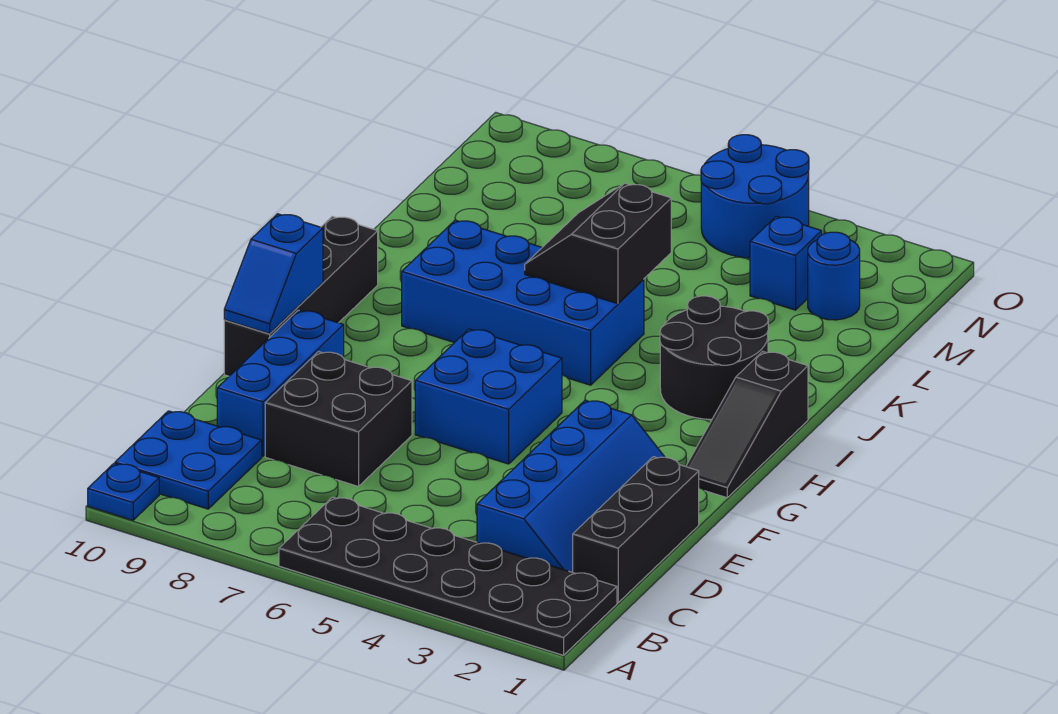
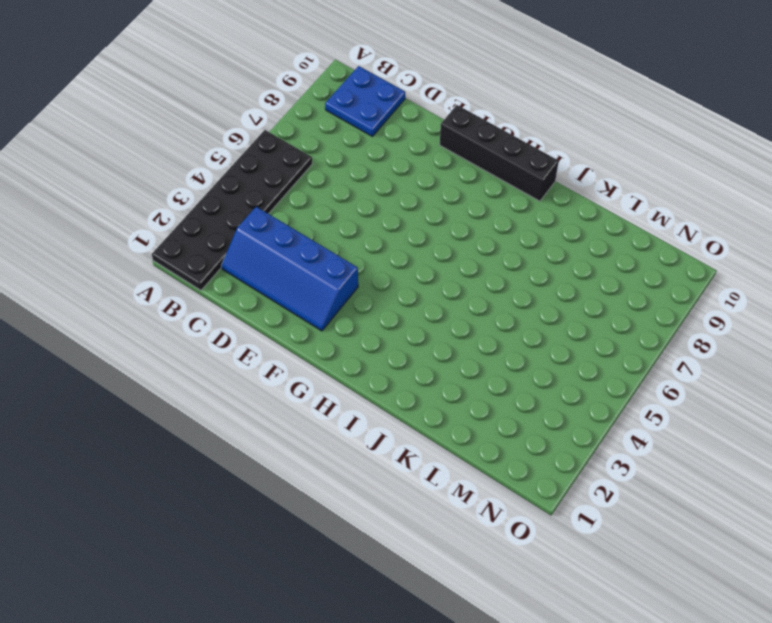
none -> blue 1x1 plate [88,464,159,520]
none -> black 1x3 brick [573,457,699,603]
none -> black 2x2 brick [265,352,412,487]

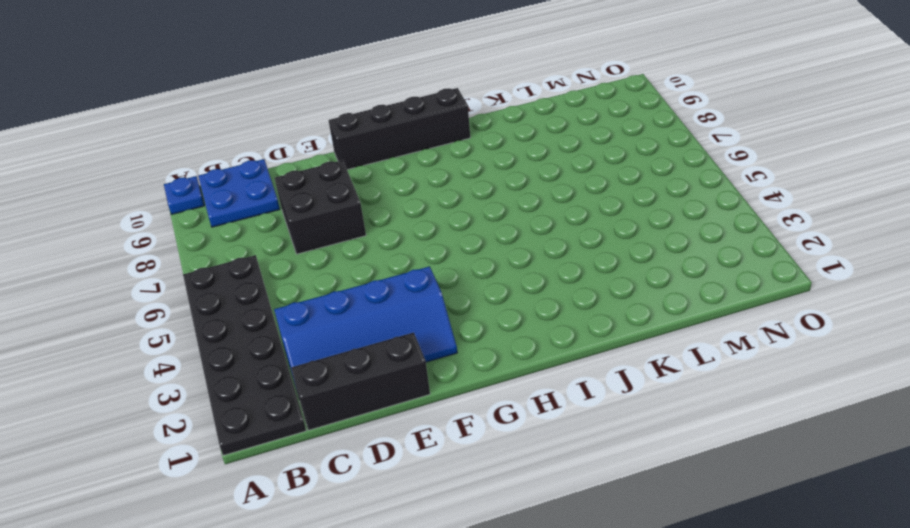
none -> blue 1x3 brick [217,310,344,457]
none -> blue 2x2 brick [415,329,562,464]
none -> black 1x3 slope [686,351,808,498]

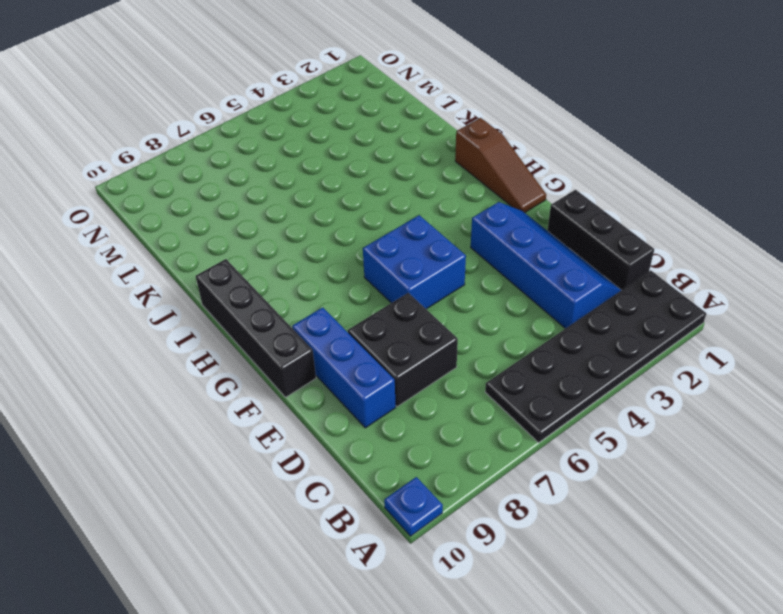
brown 1x3 slope [455,118,546,213] -> black 1x3 slope [686,351,808,498]
none -> blue 2x2 plate [115,411,262,509]
none -> black 2x2 round brick [660,296,768,420]
none -> blue 2x4 brick [402,220,644,385]

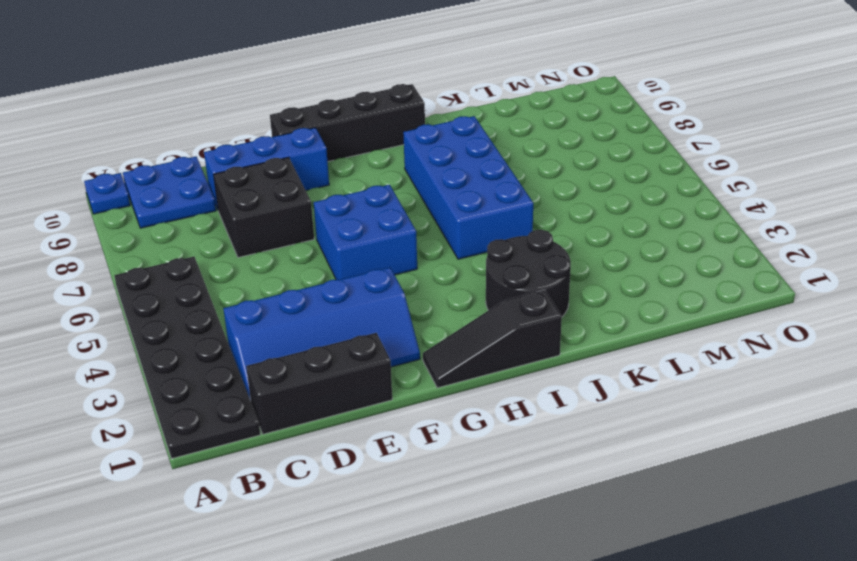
none -> blue 1x1 round brick [808,232,860,320]
none -> blue 1x1 brick [750,216,822,310]
none -> blue 2x2 round brick [701,135,809,258]

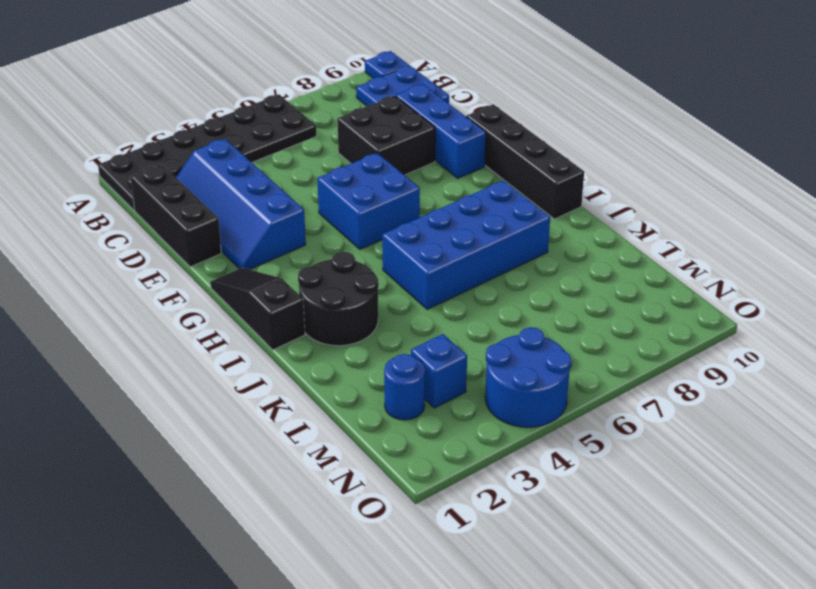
none -> blue 1x2 slope [224,214,323,334]
none -> black 2x2 slope [525,183,671,304]

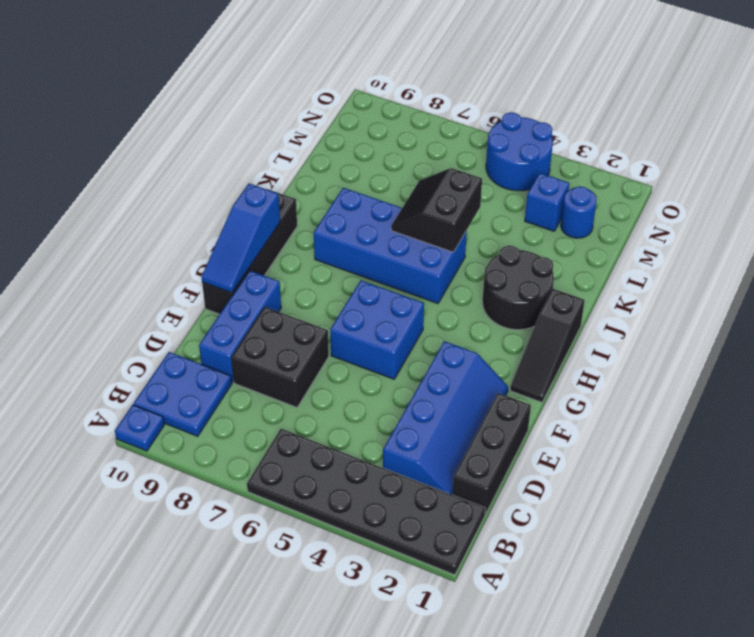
blue 1x3 slope [202,184,280,293] -> blue 1x2 slope [224,214,323,334]

